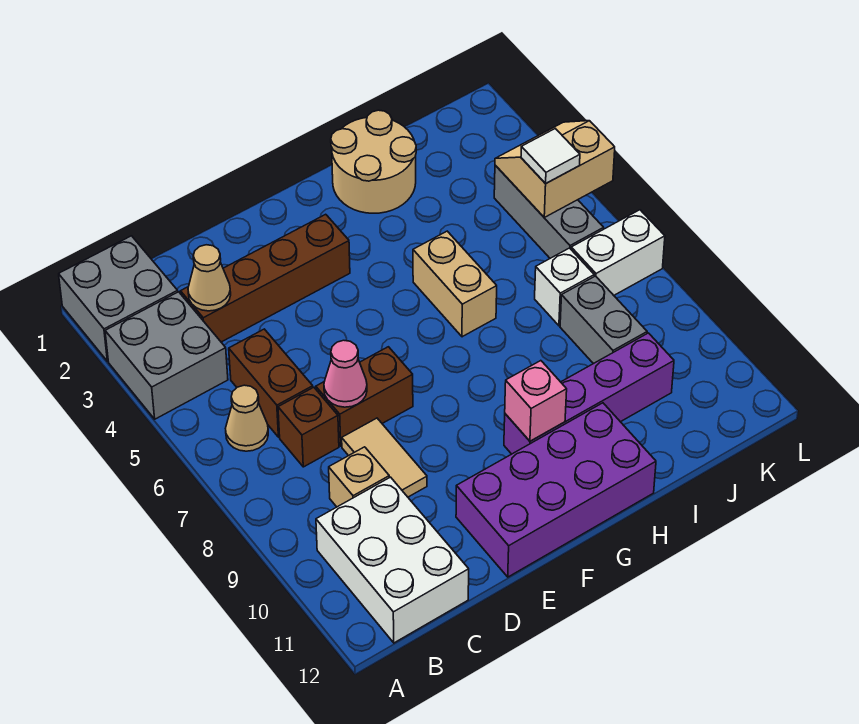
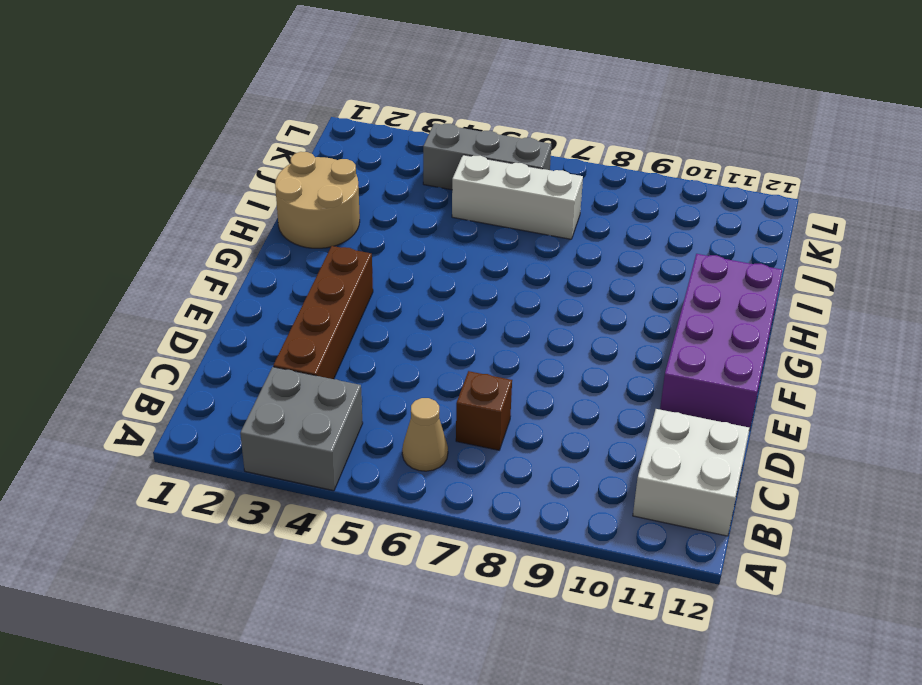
white 2x2 brick [633,409,750,536] -> white 2x3 brick [316,477,469,643]
white 1x3 brick [452,155,583,239] -> white 1x1 brick [535,248,594,326]
none -> grey 2x2 brick [59,236,178,361]
none -> brown 1x2 brick [229,329,313,437]
none -> tan 1x1 brick [329,447,389,507]

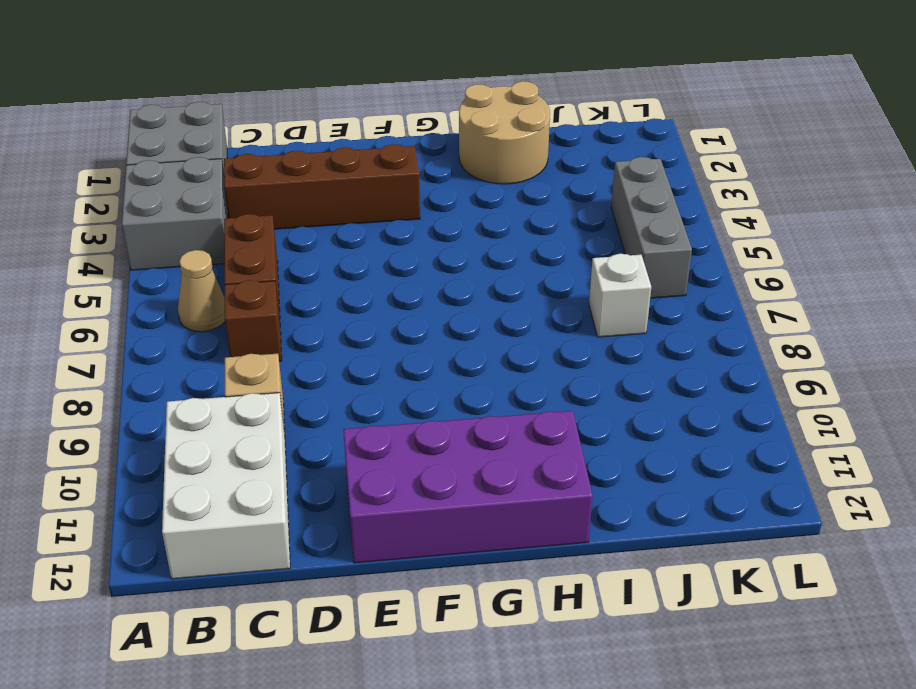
none -> brown 1x2 brick [316,347,413,446]
none -> tan 1x2 tile [342,418,427,497]
none -> purple 1x4 brick [504,333,674,454]

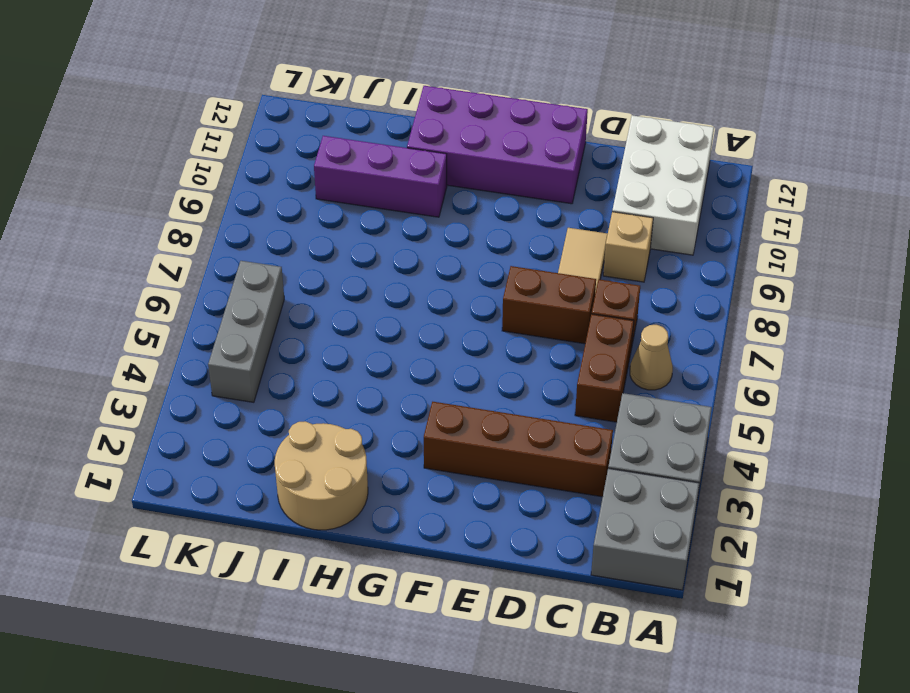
purple 1x3 brick [314,136,447,217] -> purple 1x4 brick [504,333,674,454]
none -> tan 1x2 brick [413,231,497,337]
none -> white 1x1 brick [535,248,594,326]
none -> grey 1x2 brick [560,276,647,364]

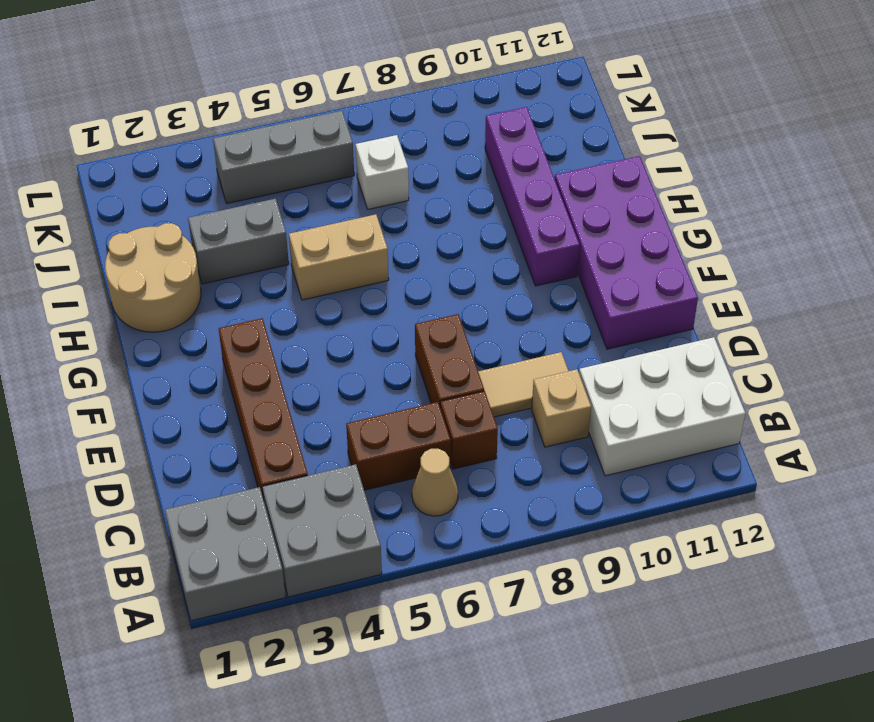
grey 1x2 brick [188,199,289,284] -> grey 1x2 brick moved to [560,276,647,364]
none -> white 1x2 brick [571,210,665,295]
none -> tan 1x1 cone [188,245,231,311]
none -> pink 1x1 cone [324,340,367,407]

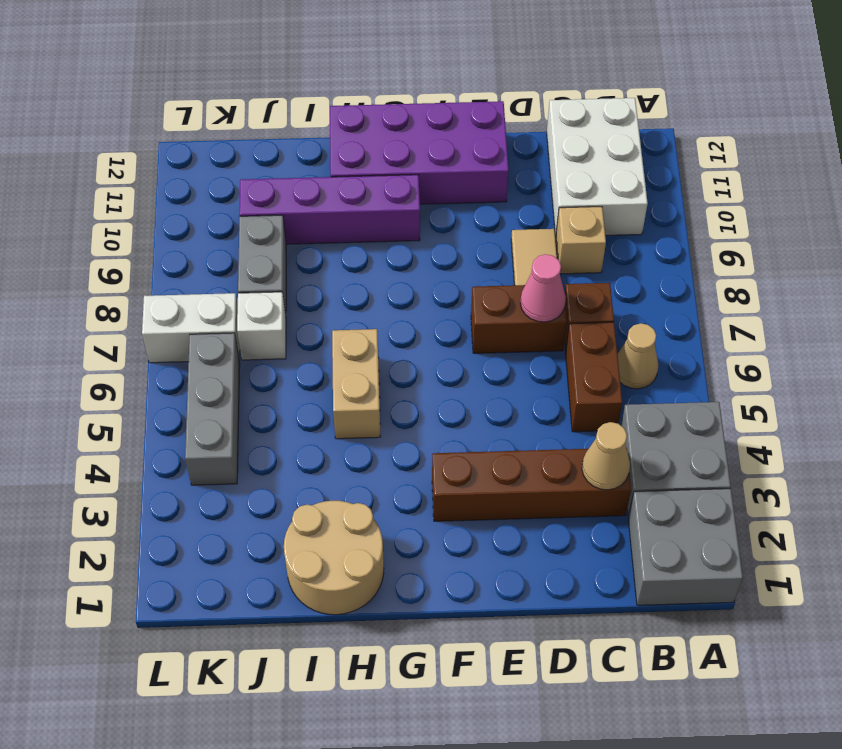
none -> pink 1x1 brick [505,361,567,441]
none -> tan 2x2 slope [495,121,615,217]
none -> white 1x1 tile [521,129,580,184]

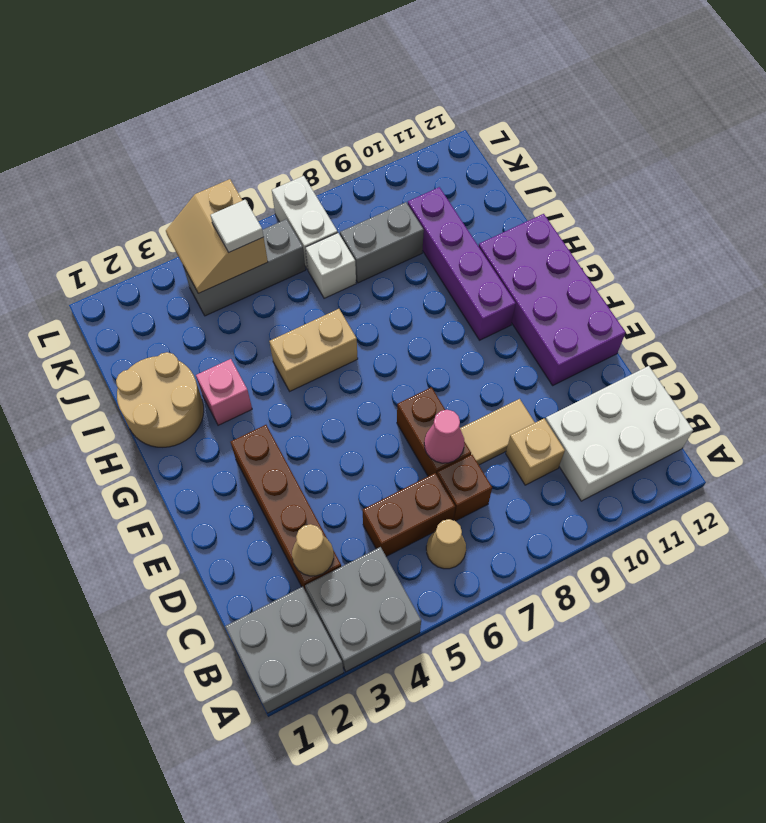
pink 1x1 brick [196,359,252,425] -> pink 1x1 brick moved to [505,361,567,441]

